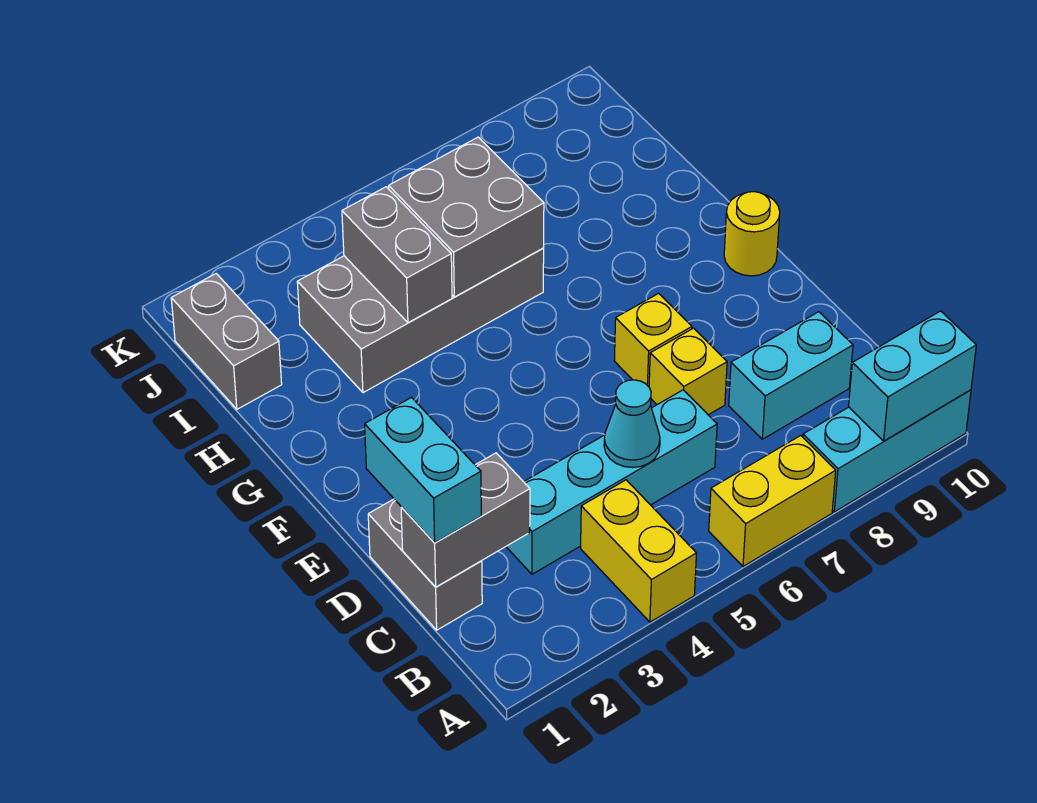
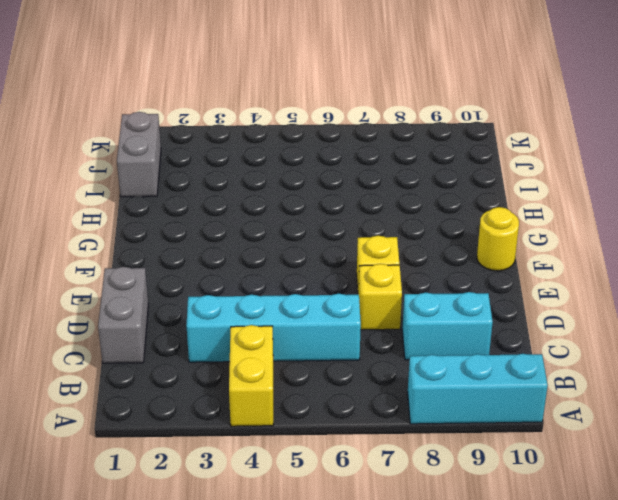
none -> yellow 1x2 brick [709,436,836,566]
none -> grey 2x4 brick [297,248,544,393]
none -> cyan 1x2 brick [849,311,976,441]

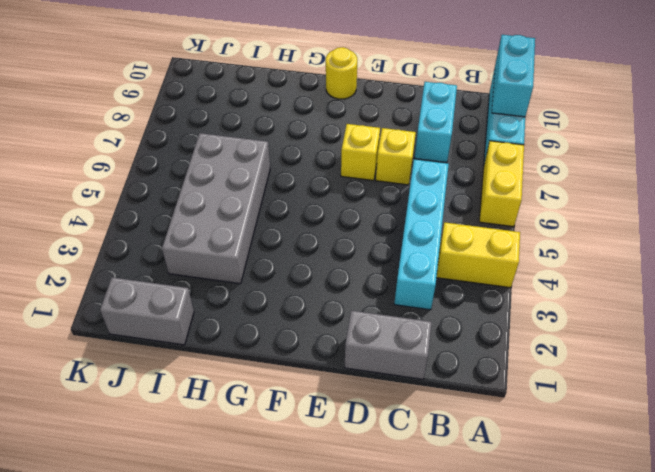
none -> grey 1x2 brick [401,453,530,587]
none -> cyan 1x1 cone [604,380,660,467]
none -> grey 1x2 brick [342,187,452,323]

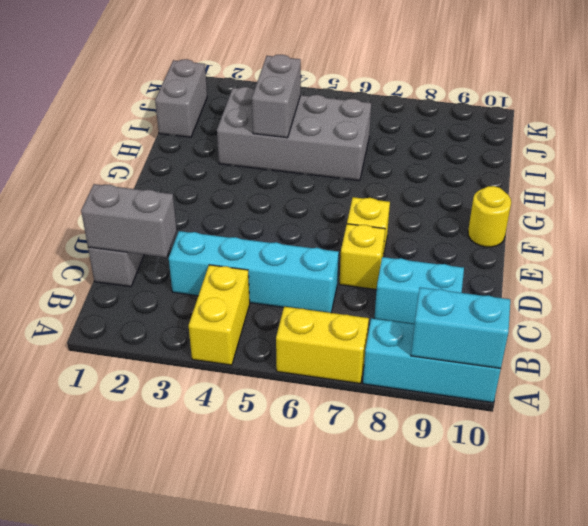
none -> cyan 1x1 cone [604,380,660,467]
none -> grey 2x2 brick [389,137,544,297]
none -> cyan 1x2 brick [365,397,481,543]

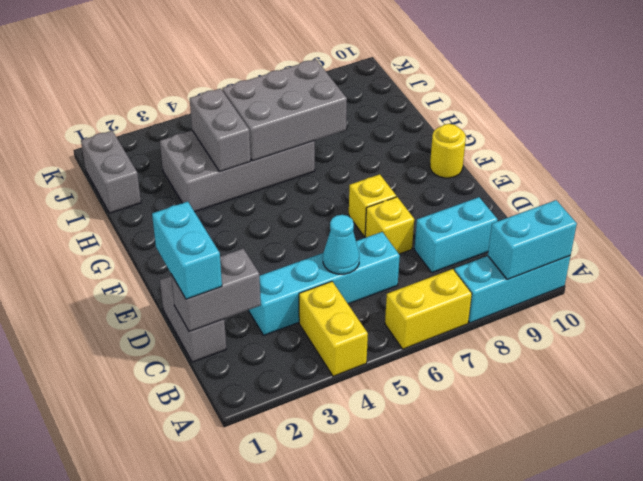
grey 2x3 brick [222,59,347,161] -> grey 2x2 brick [389,137,544,297]

